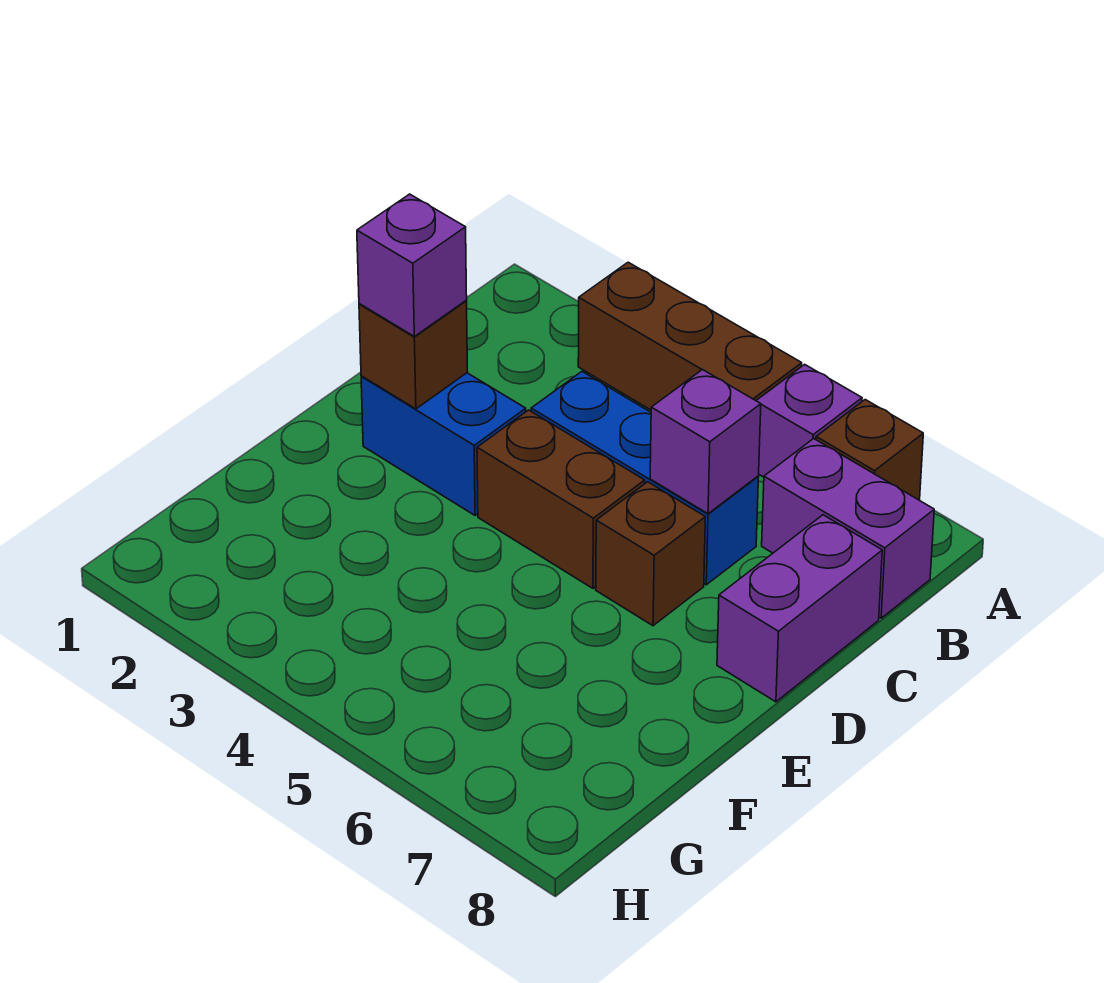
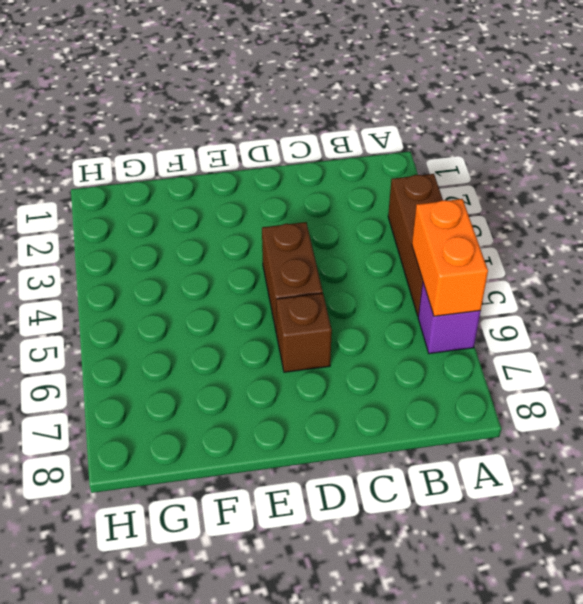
orange 1x2 brick [412,199,488,316] -> none
none -> brown 1x1 brick [816,400,923,500]
none -> purple 1x2 brick [762,439,934,618]
none -> blue 1x3 brick [531,372,758,585]

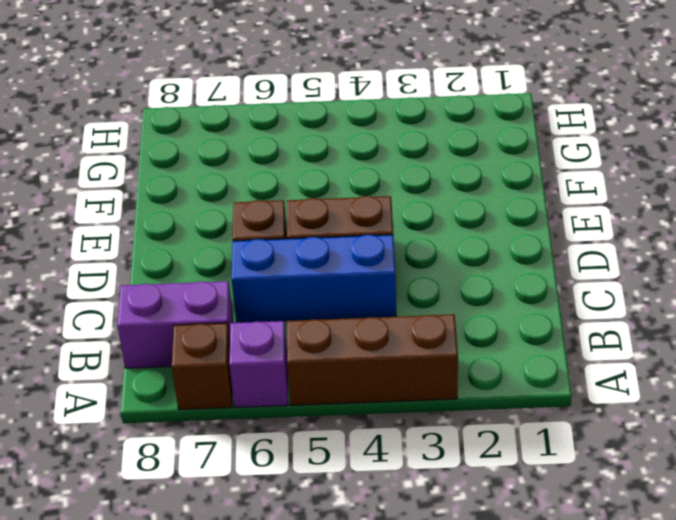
none -> purple 1x2 brick [717,515,882,702]
none -> blue 1x2 brick [361,373,526,515]
none -> purple 1x1 brick [650,370,761,514]

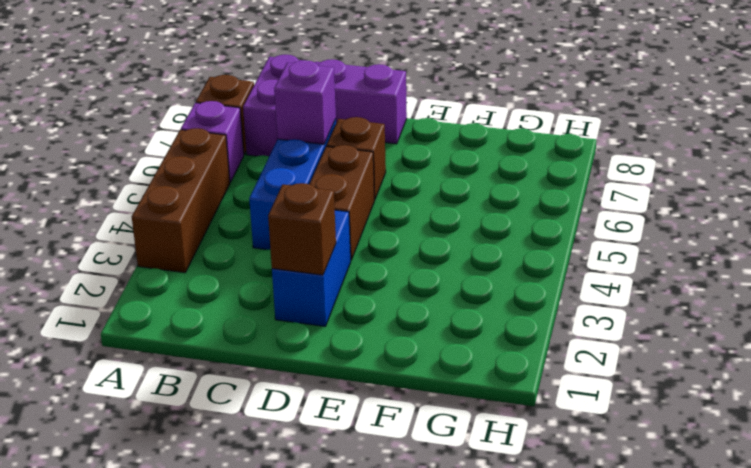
none -> purple 1x1 brick [357,194,467,336]

